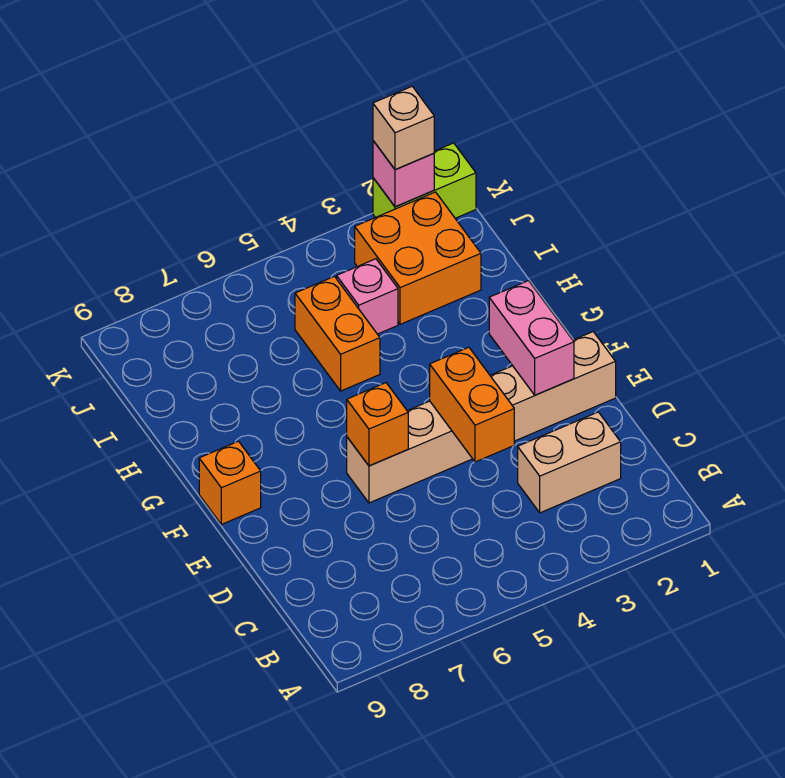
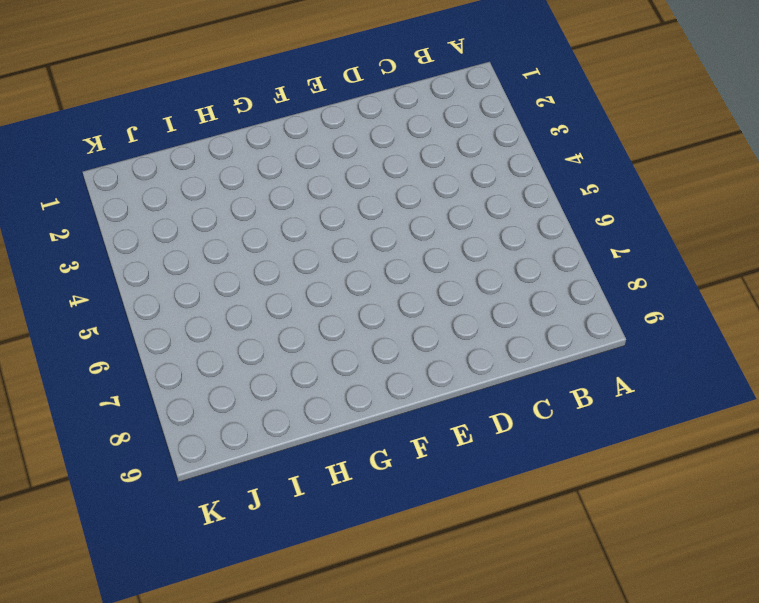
none -> tan 1x2 brick [518,412,621,513]
none -> tan 1x6 brick [347,332,616,503]
none -> orange 1x1 brick [199,441,261,524]

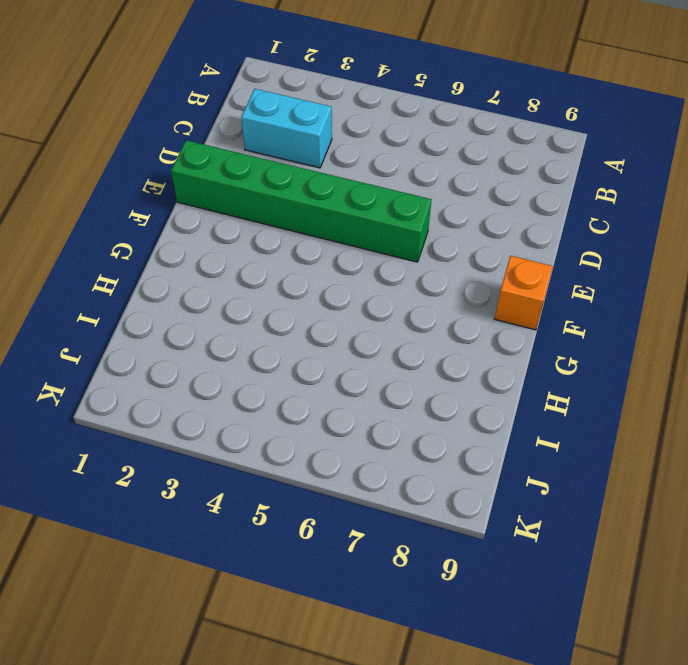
cyan 1x2 brick [241,89,332,168] -> tan 1x2 brick [518,412,621,513]
green 1x6 brick [171,140,432,262] -> tan 1x6 brick [347,332,616,503]
none -> orange 1x2 brick [295,276,380,391]
none -> orange 2x2 brick [355,192,481,324]
none -> pink 1x1 brick [337,259,398,334]

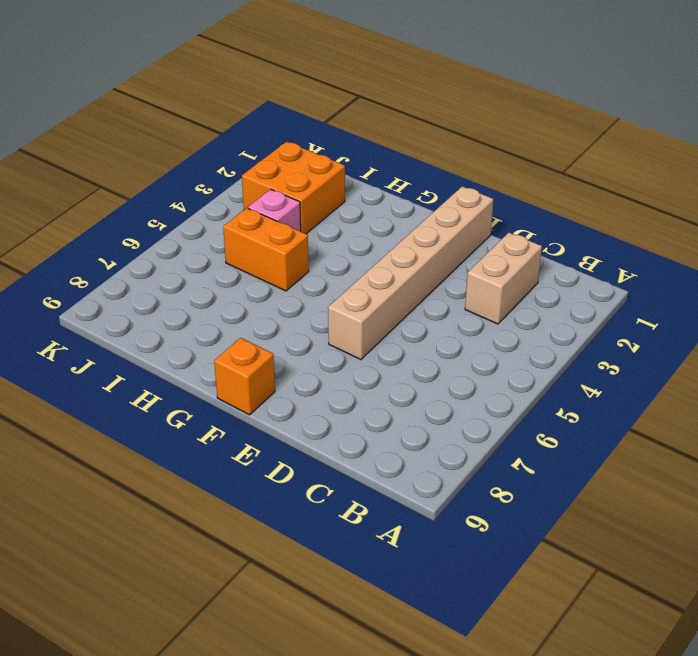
none -> lime 1x2 brick [373,143,476,218]
none -> orange 1x2 brick [430,347,514,462]
none -> pink 1x2 brick [489,281,574,395]

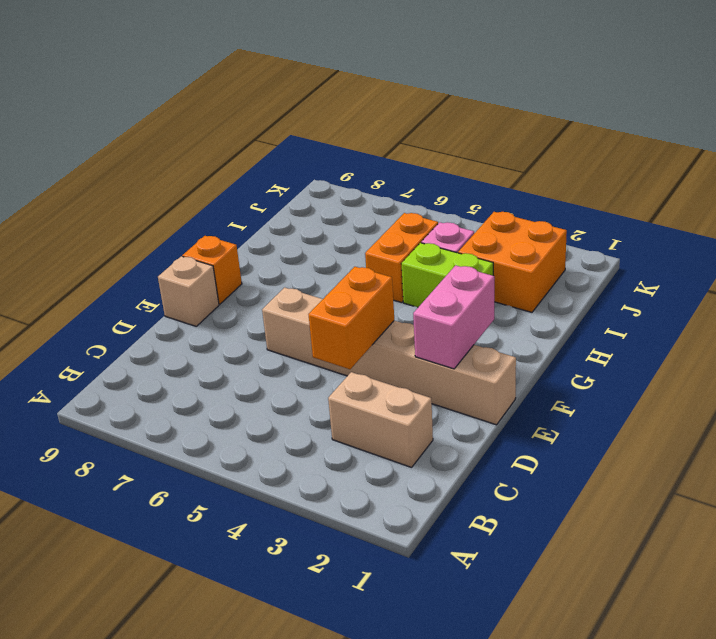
tan 1x1 brick [158,256,219,326] -> tan 1x1 brick moved to [373,87,434,170]
lime 1x2 brick [401,243,493,307] -> lime 1x2 brick moved to [373,143,476,218]
none -> orange 1x1 brick [347,383,408,466]
none -> pink 1x1 brick [373,141,434,207]

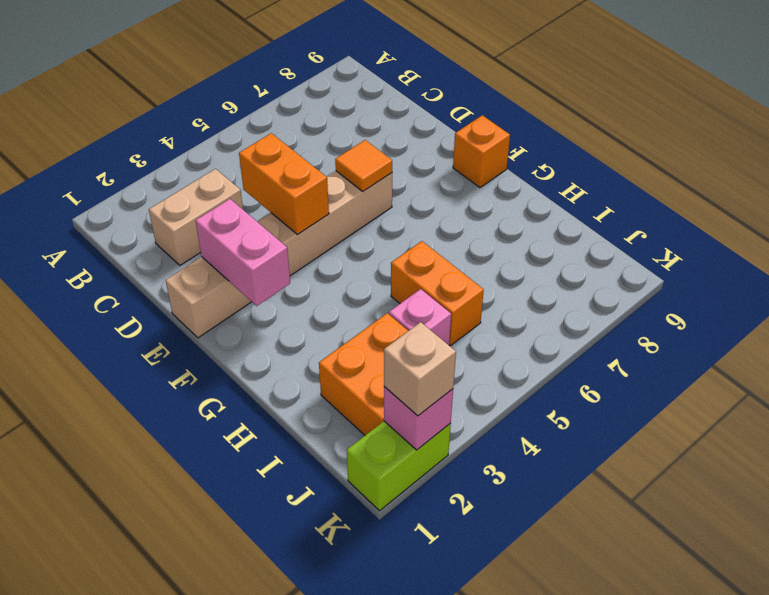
orange 1x1 tile [335,140,392,191] -> orange 1x1 brick [347,383,408,466]

